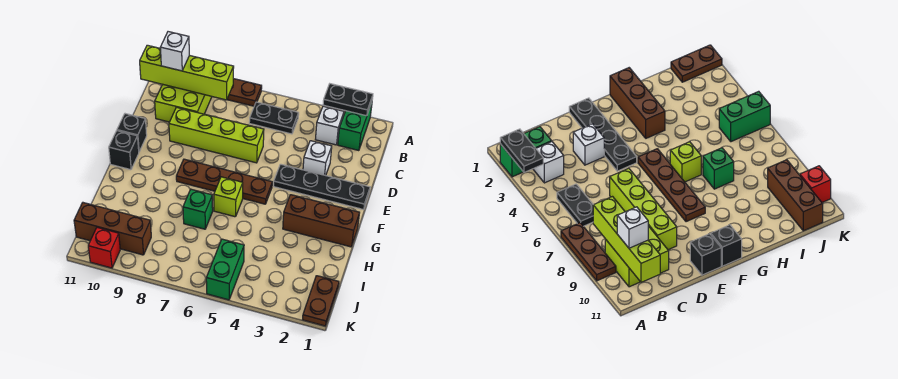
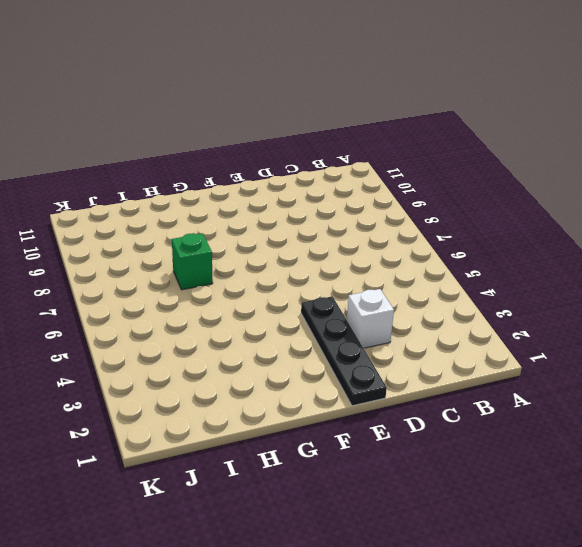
none -> green 1x2 brick [338,103,372,151]
none -> brown 1x3 plate [227,79,262,106]
none -> white 1x1 brick [315,106,344,145]

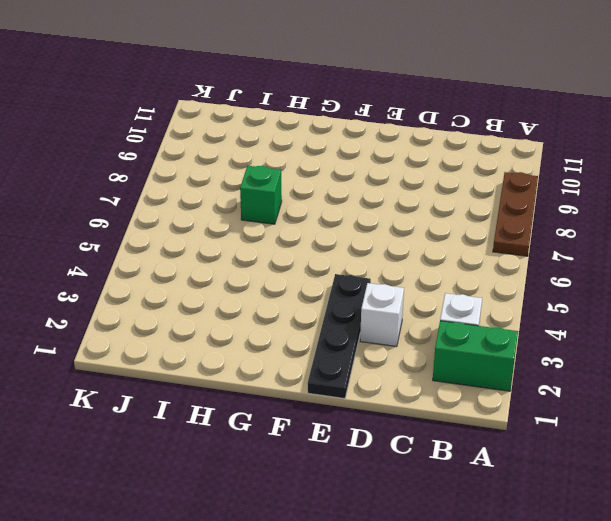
none -> black 1x2 plate [249,102,299,134]
none -> lime 2x2 brick [155,84,212,122]
none -> lime 1x4 brick [169,107,264,163]

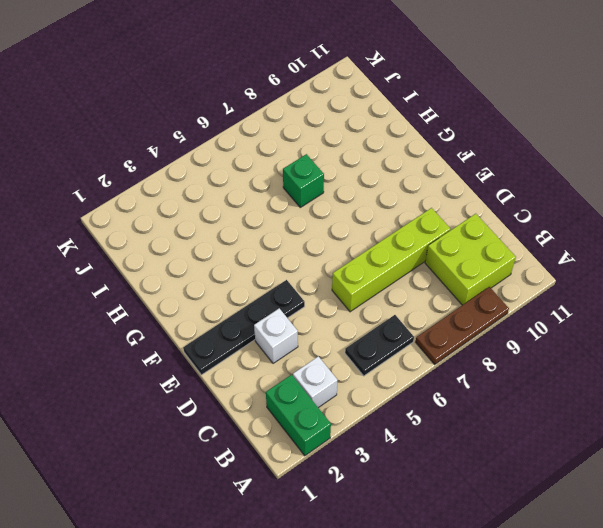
none -> black 1x1 brick [117,114,147,152]
none -> brown 1x4 plate [176,159,272,204]
none -> black 1x1 brick [109,131,139,170]

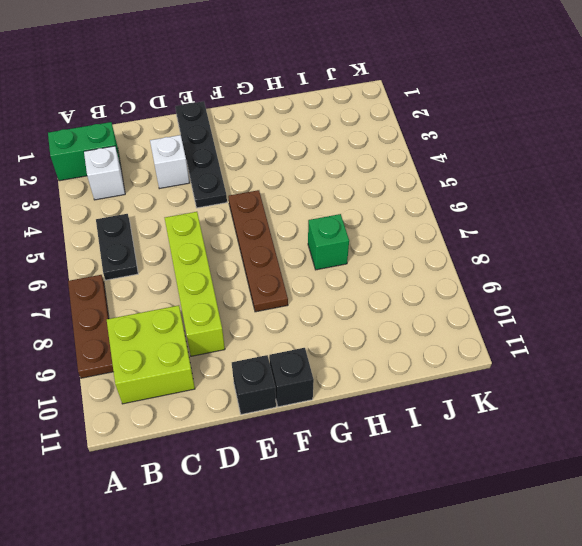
none -> brown 1x3 brick [283,195,360,247]
none -> lime 1x1 brick [214,177,243,217]
none -> brown 1x2 plate [303,276,339,326]

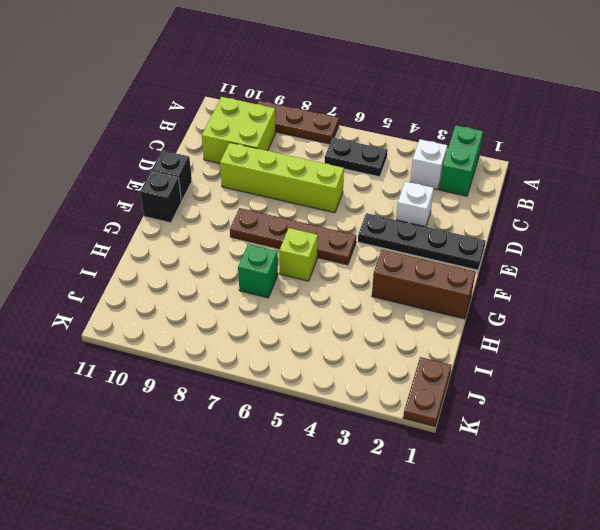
none -> green 1x2 brick [206,239,244,300]
none -> brown 1x3 brick [74,203,151,255]
none -> red 1x1 brick [88,228,120,268]

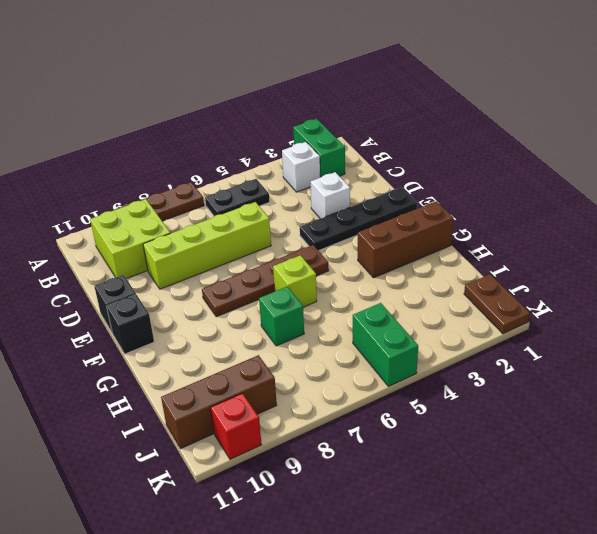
none -> black 1x2 plate [323,84,373,116]
none -> lime 1x4 brick [140,45,234,100]
none -> white 1x1 brick [160,32,189,71]

